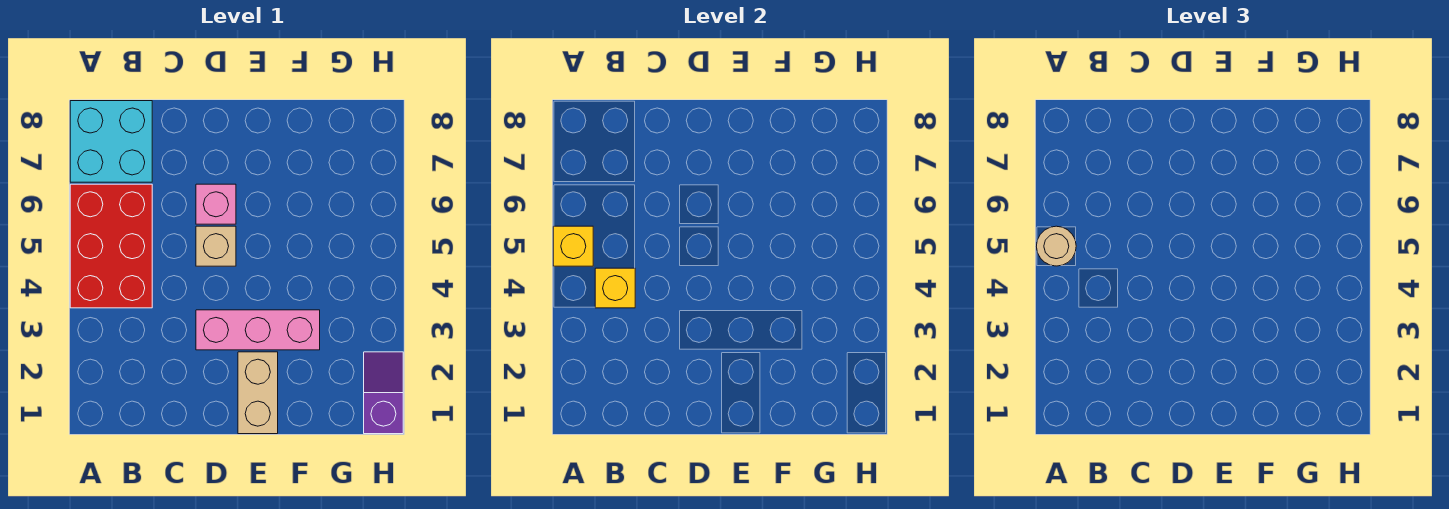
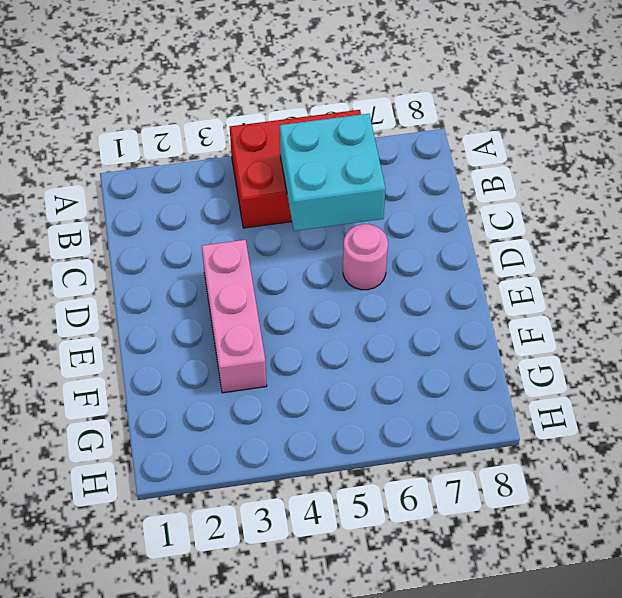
cyan 2x2 brick [280,114,386,231] -> cyan 2x2 brick moved to [70,101,152,182]
pink 1x1 round brick [343,224,388,290] -> pink 1x1 brick [196,184,236,224]
none -> tan 1x1 brick [196,226,236,266]
none -> tan 1x2 brick [238,352,278,434]

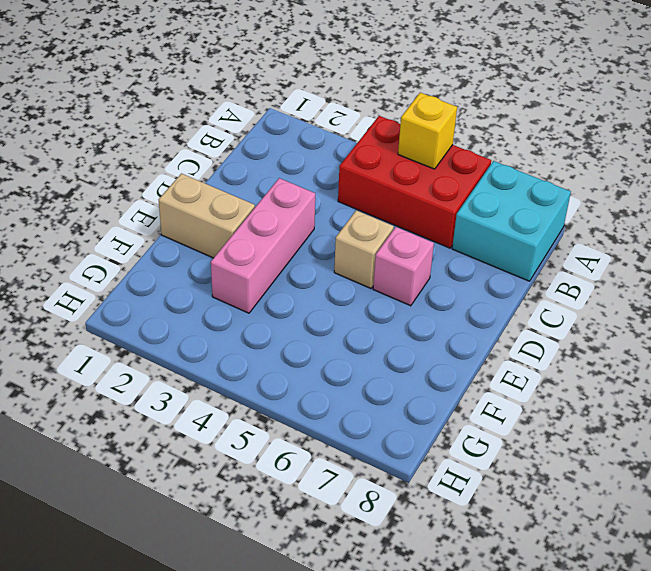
none -> purple 1x2 slope [364,352,403,434]
none -> yellow 1x1 brick [595,268,635,308]

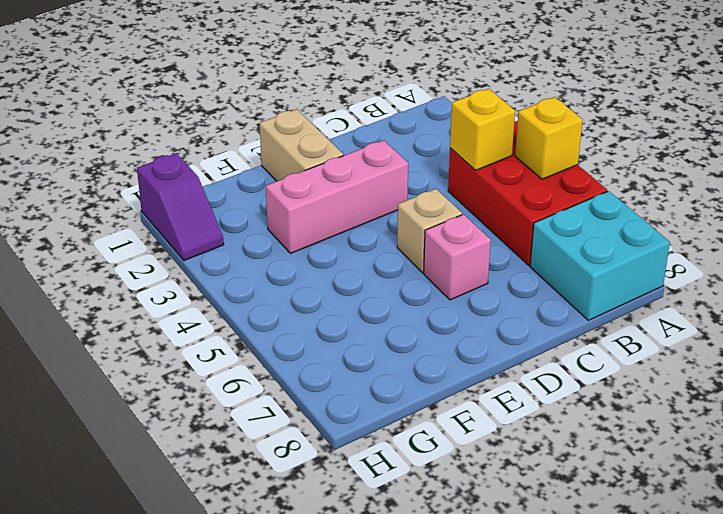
none -> tan 1x1 round brick [1036,226,1076,266]

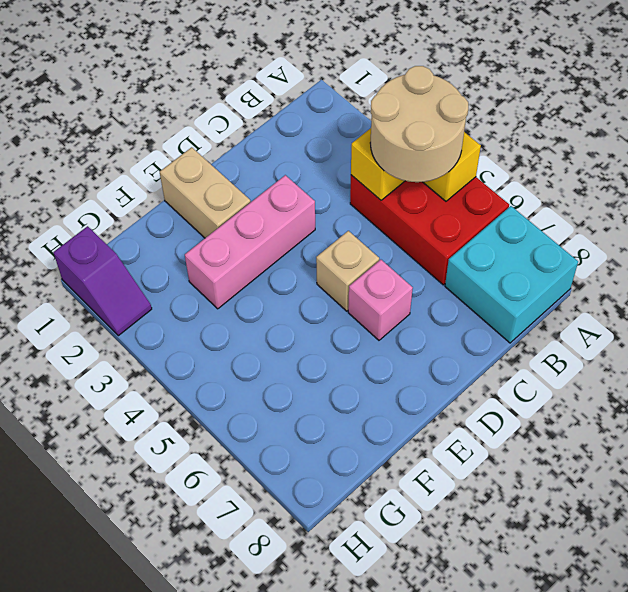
tan 2x2 round brick [370,66,468,182] -> tan 1x1 round brick [1036,226,1076,266]

